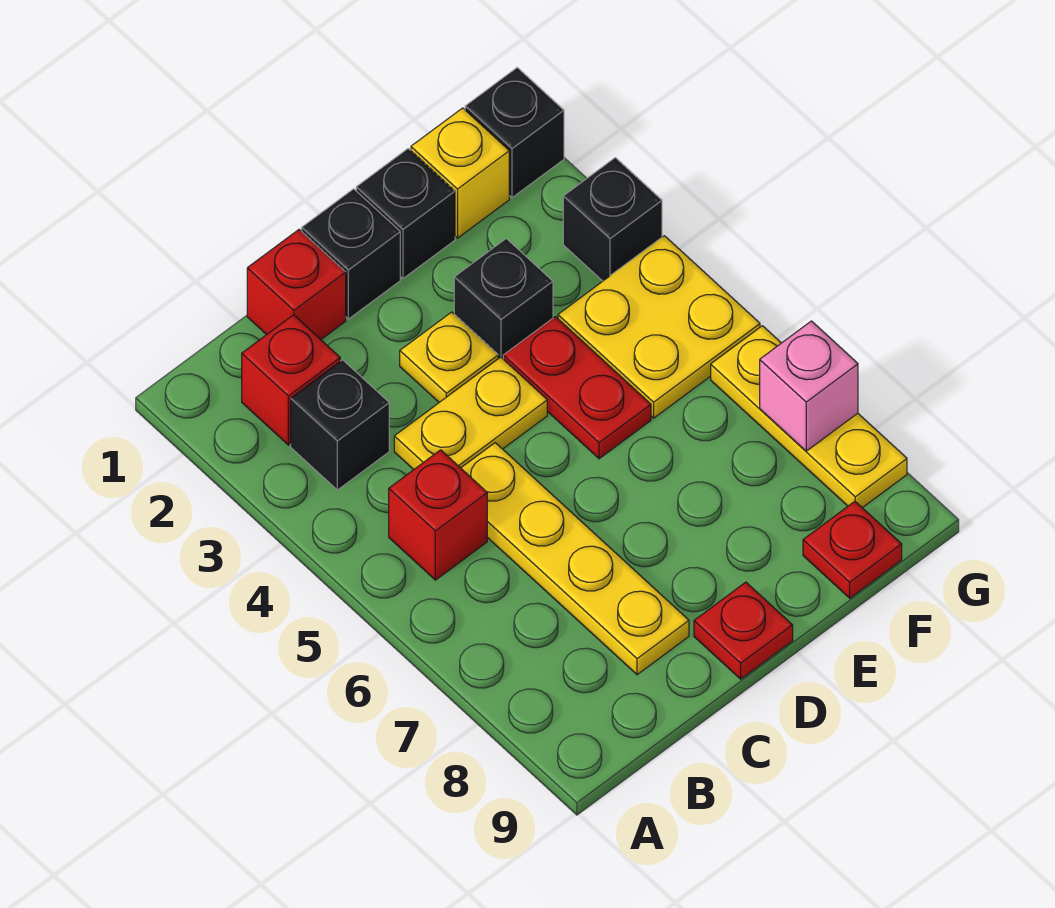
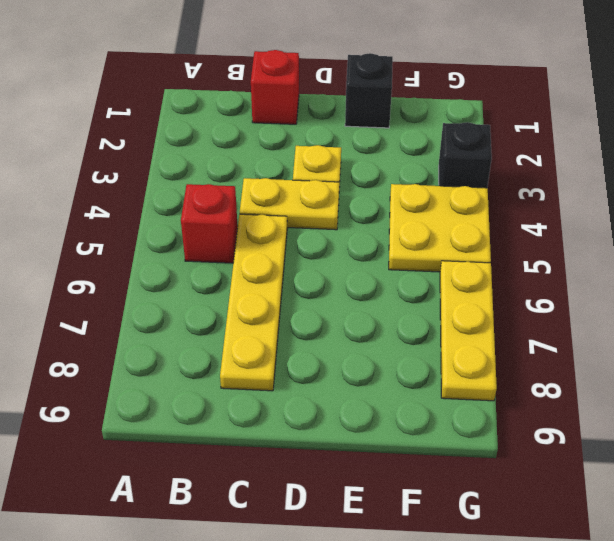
none -> red 1x1 brick [242,315,340,445]
none -> black 1x1 brick [291,360,389,490]
none -> black 1x1 brick [302,189,400,319]

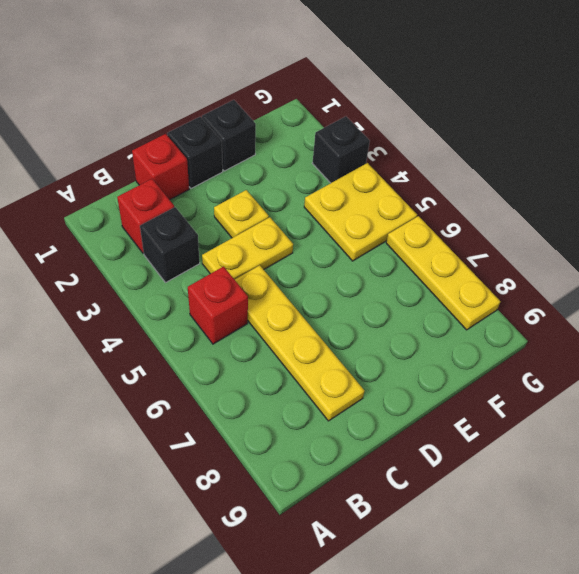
none -> red 1x1 plate [694,582,793,679]
none -> black 1x1 brick [454,239,553,359]
none -> red 1x2 plate [503,317,651,459]

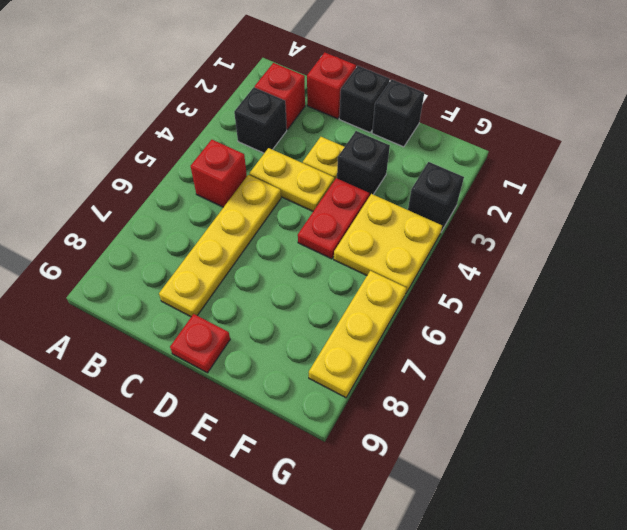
none -> yellow 1x1 brick [411,108,509,238]
none -> red 1x1 plate [803,501,902,598]
none -> black 1x1 brick [465,68,564,198]

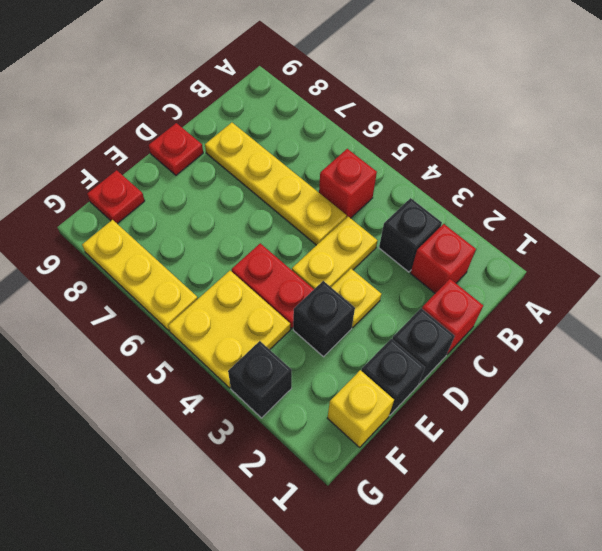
none -> black 1x1 brick [465,68,564,198]
none -> pink 1x1 brick [760,321,858,451]

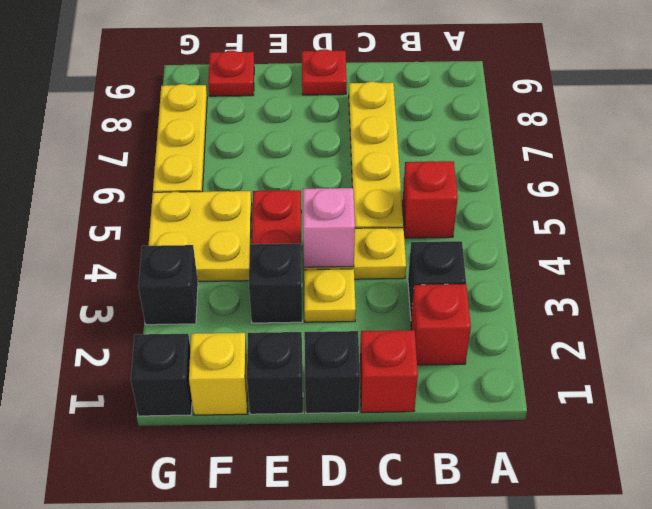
pink 1x1 brick [303,188,355,267] -> pink 1x1 brick moved to [760,321,858,451]

